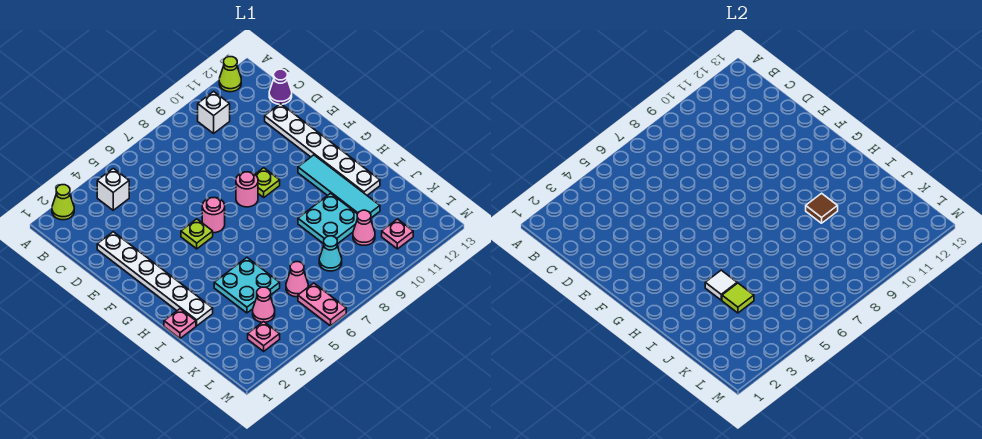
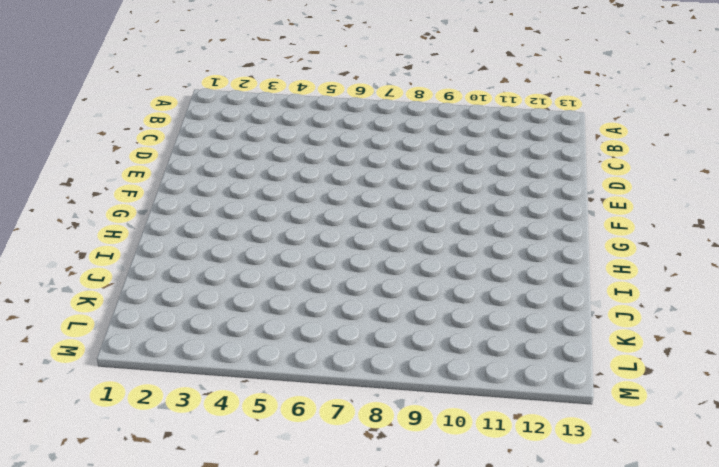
none -> lime 1x1 cone [52,185,74,220]
none -> lime 1x1 cone [219,57,241,92]
none -> white 1x1 brick [97,168,129,210]

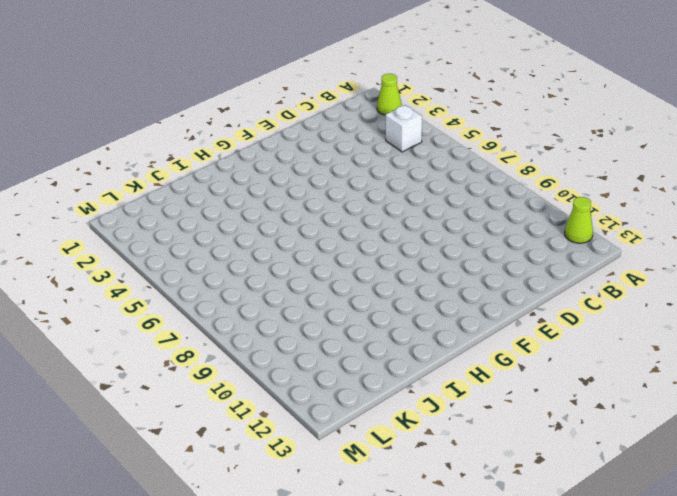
none -> white 1x1 brick [198,91,230,133]
none -> purple 1x1 cone [269,69,292,104]
none -> white 1x6 plate [97,232,213,326]

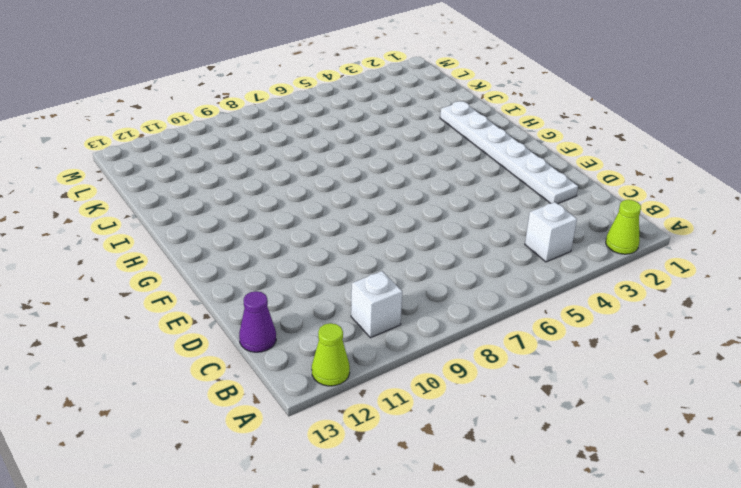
none -> white 1x6 plate [265,104,380,195]
none -> lime 1x1 plate [181,219,213,249]
none -> pink 1x1 round brick [202,198,225,233]

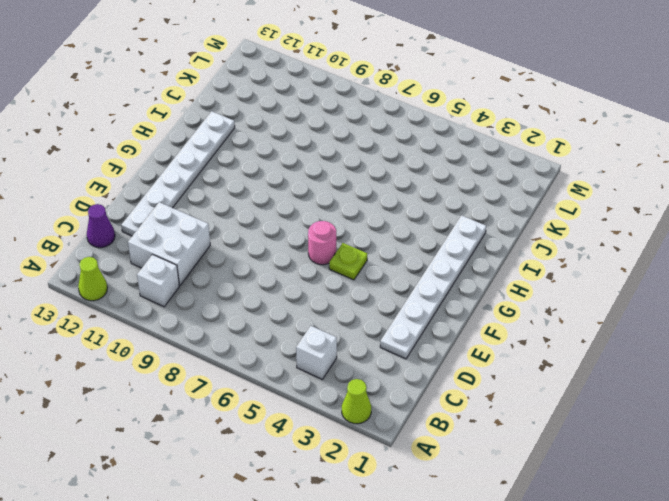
white 2x2 brick [128,202,210,285] -> none
none -> pink 1x1 round brick [236,172,258,207]
none -> lime 1x1 plate [255,168,280,197]
none -> cyan 1x4 tile [298,155,380,218]

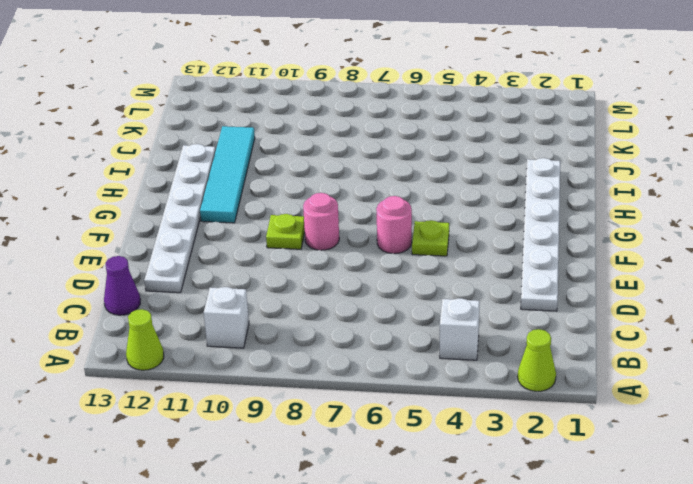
none -> pink 1x1 plate [164,309,196,338]
none -> cyan 2x2 plate [214,258,280,313]
none -> cyan 2x2 plate [298,193,357,244]

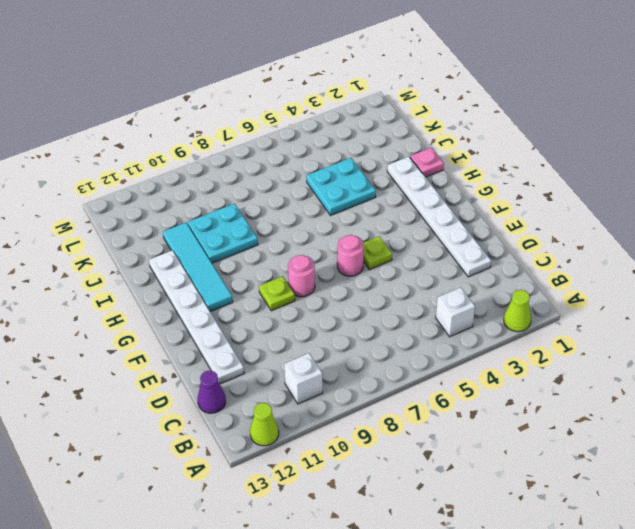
none -> pink 1x1 cone [253,287,275,322]
none -> pink 1x1 cone [286,262,308,297]
none -> cyan 1x1 cone [319,236,342,271]

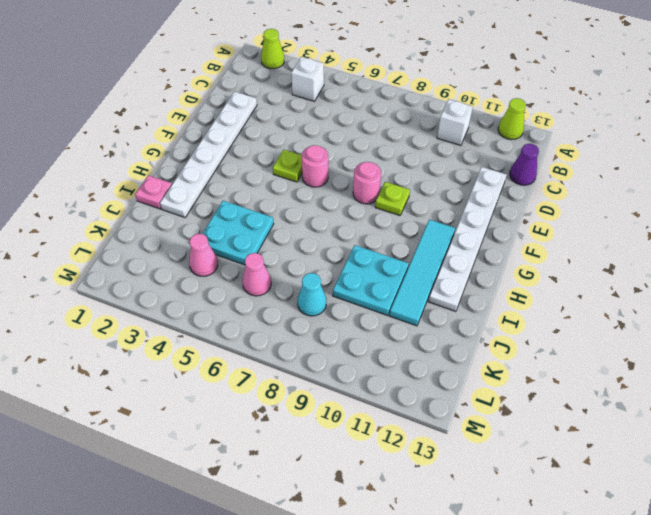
none -> pink 1x1 cone [353,210,375,245]
none -> pink 1x1 plate [248,322,280,351]
none -> pink 1x2 plate [298,283,346,326]

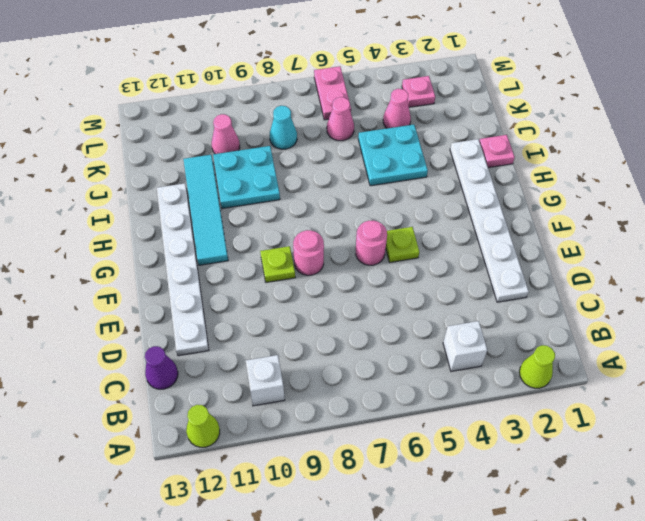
none -> pink 1x1 plate [382,219,413,249]
none -> white 1x1 tile [705,270,737,300]
none -> brown 1x1 tile [806,193,838,223]

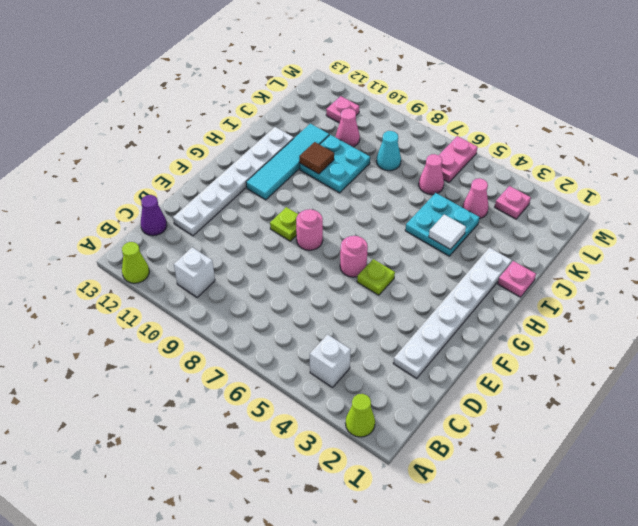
none -> lime 1x1 tile [722,283,754,313]

